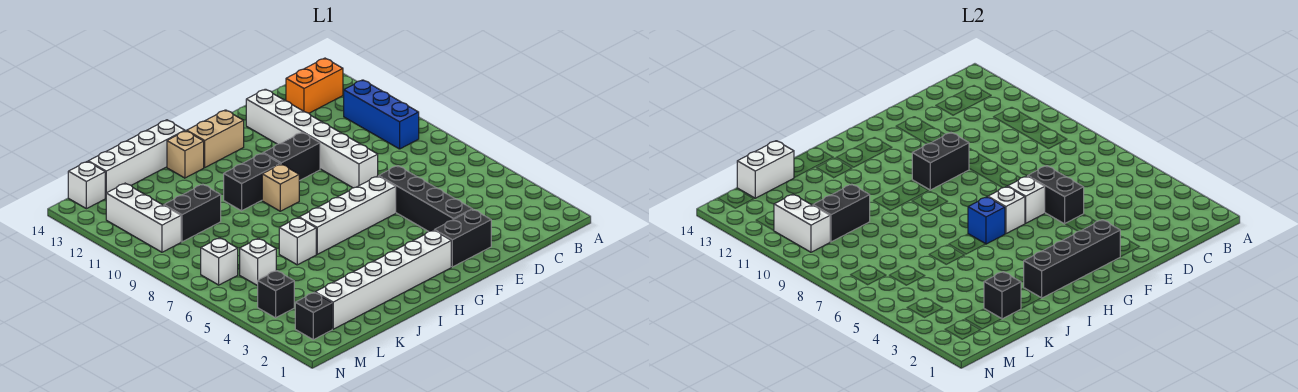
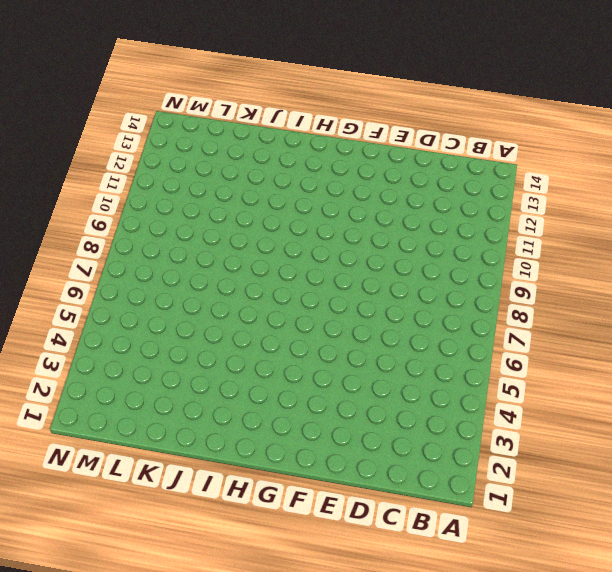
none -> blue 1x3 brick [344,80,419,149]
none -> orange 1x2 brick [286,58,343,113]
none -> black 1x2 brick [434,209,491,267]
none -> black 1x4 brick [379,166,472,232]

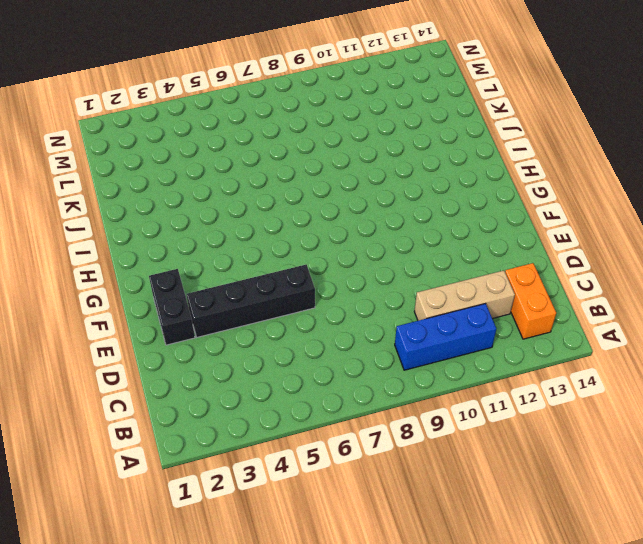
tan 1x3 brick [414,271,515,321] -> none
none -> white 1x6 brick [246,89,378,188]
none -> white 1x4 brick [299,176,396,254]
none -> black 1x2 brick [263,133,320,181]
none -> white 1x6 brick [315,230,451,329]

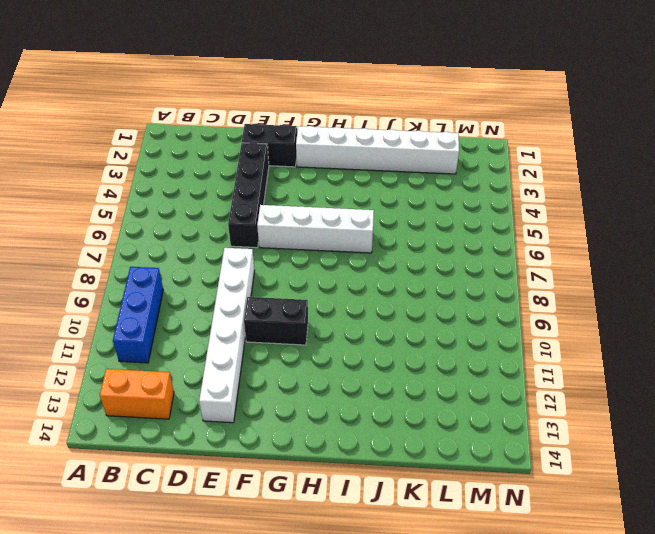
none -> tan 1x2 brick [187,110,244,167]
none -> tan 1x1 brick [262,164,299,211]
none -> black 1x2 brick [224,153,280,211]
none -> tan 1x1 brick [167,131,204,178]

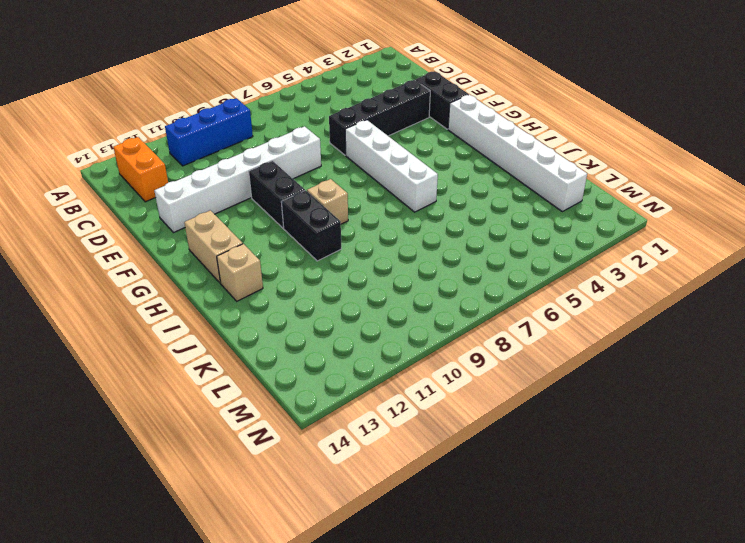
none -> white 1x4 brick [88,120,185,198]
none -> white 1x1 brick [279,218,316,265]
none -> black 1x2 brick [164,184,221,242]
none -> white 1x1 brick [240,238,276,286]

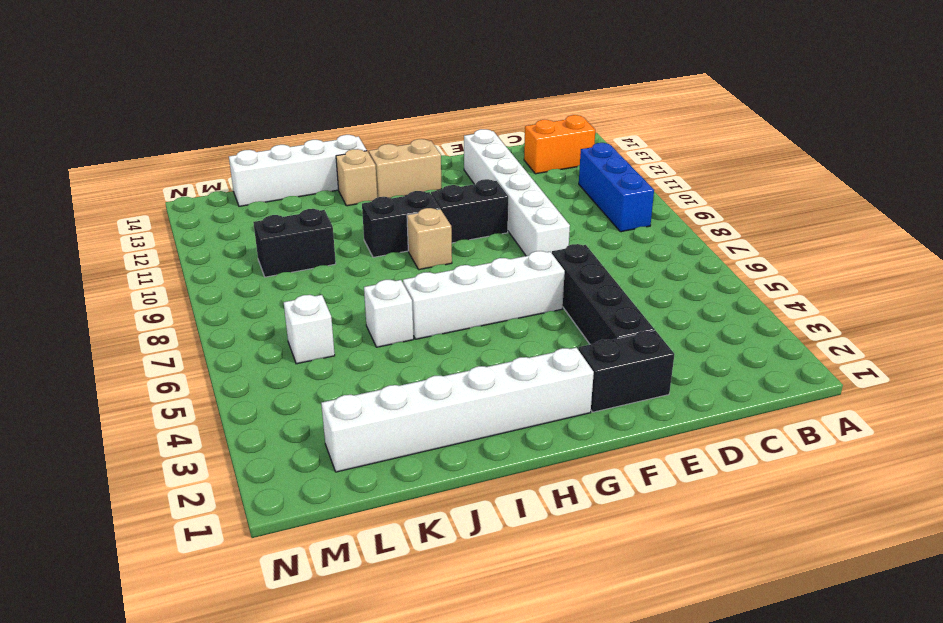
none -> black 1x1 brick [295,293,332,340]
none -> black 1x1 brick [258,271,294,318]
none -> white 1x1 brick [201,238,238,285]
none -> white 1x3 brick [106,183,181,252]

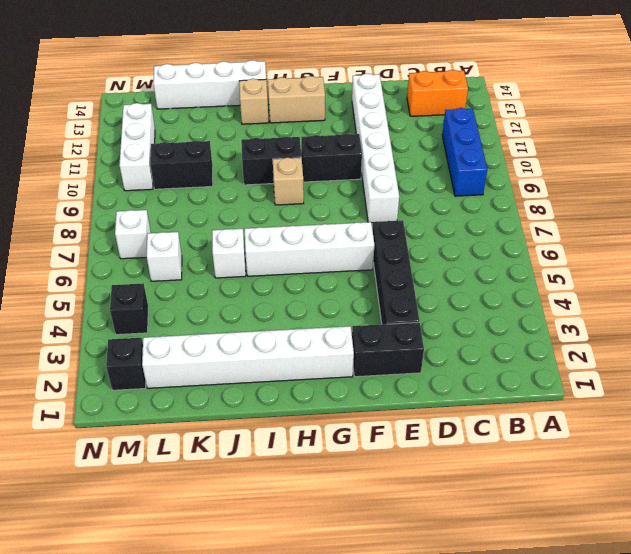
none -> white 1x1 brick [68,161,105,209]
none -> black 1x2 brick [1028,166,1084,224]
none -> black 1x4 brick [1024,220,1120,298]
none -> white 1x1 brick [1008,176,1045,223]

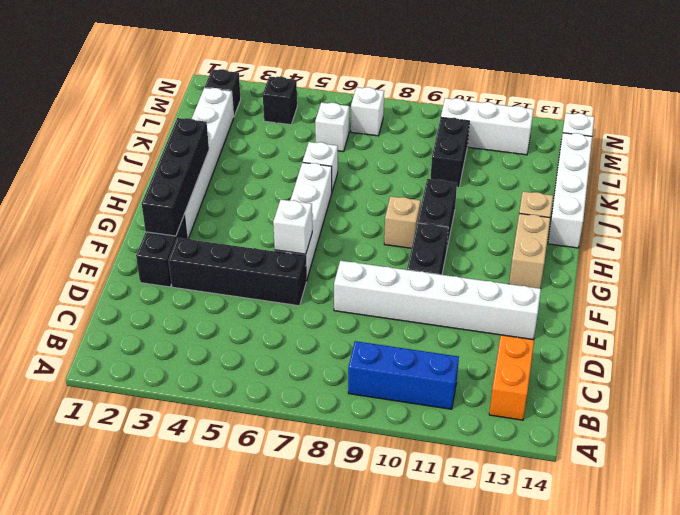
none -> black 1x2 brick [1028,166,1084,224]
none -> black 1x2 brick [912,133,969,190]
none -> white 1x1 brick [988,187,1025,234]
none -> blue 1x1 brick [968,197,1005,244]

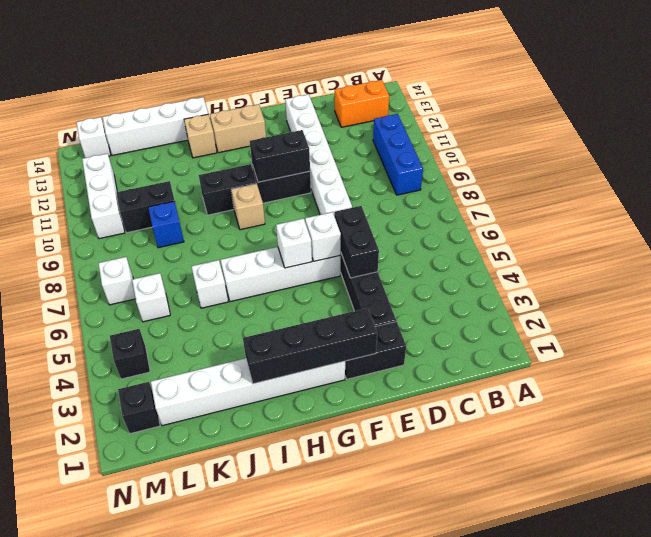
blue 1x1 brick [148,201,184,248] -> blue 1x1 brick moved to [968,197,1005,244]
none -> black 1x1 brick [984,272,1021,319]
none -> black 1x2 brick [813,184,870,242]
none -> white 1x2 brick [737,141,794,198]
none -> white 1x2 brick [774,194,830,252]

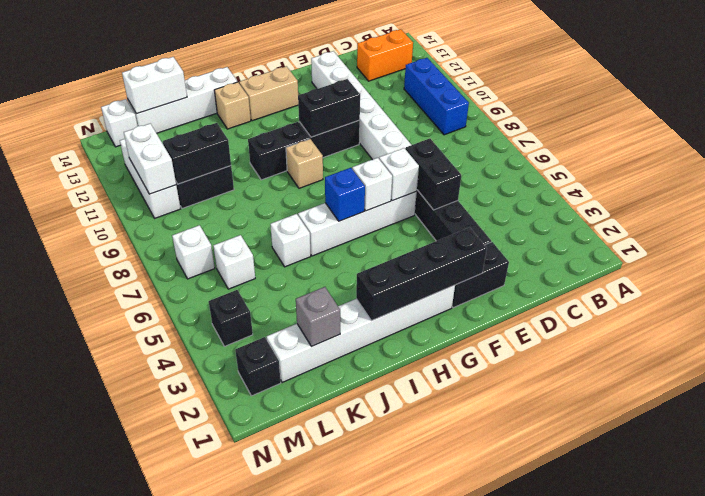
grey 1x1 brick [296,287,340,347] -> black 1x1 brick [984,272,1021,319]

